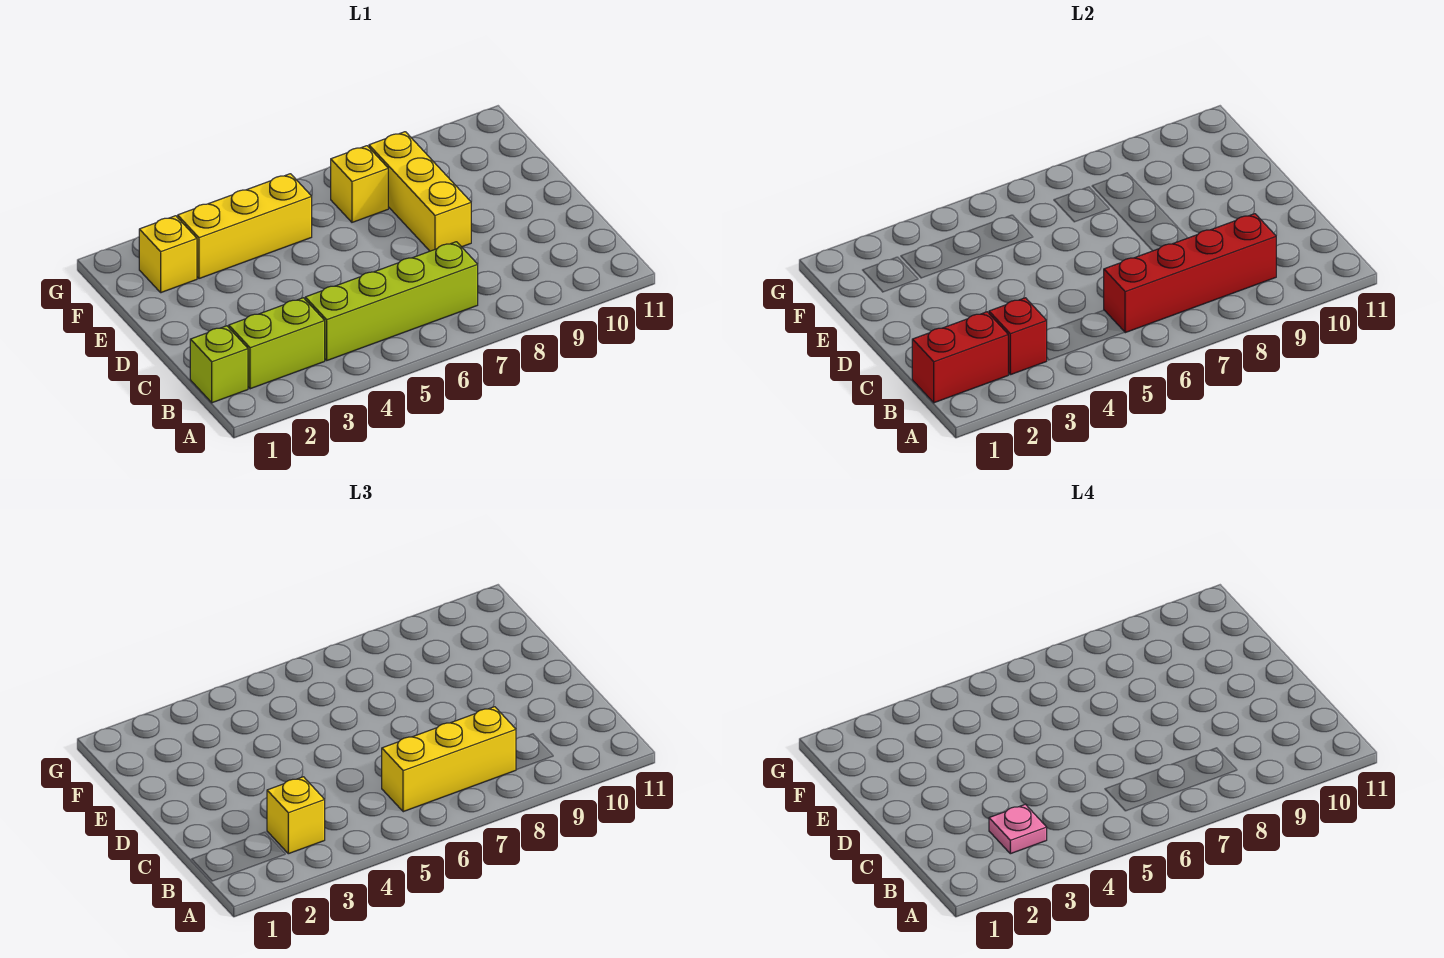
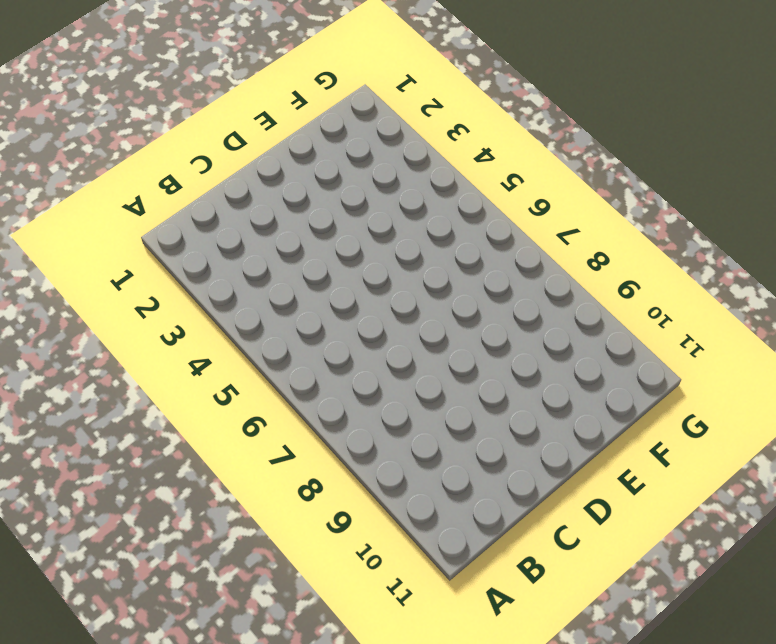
none -> lime 1x1 brick [190,326,248,403]
none -> lime 1x2 brick [229,298,325,389]
none -> lime 1x4 brick [305,242,478,360]

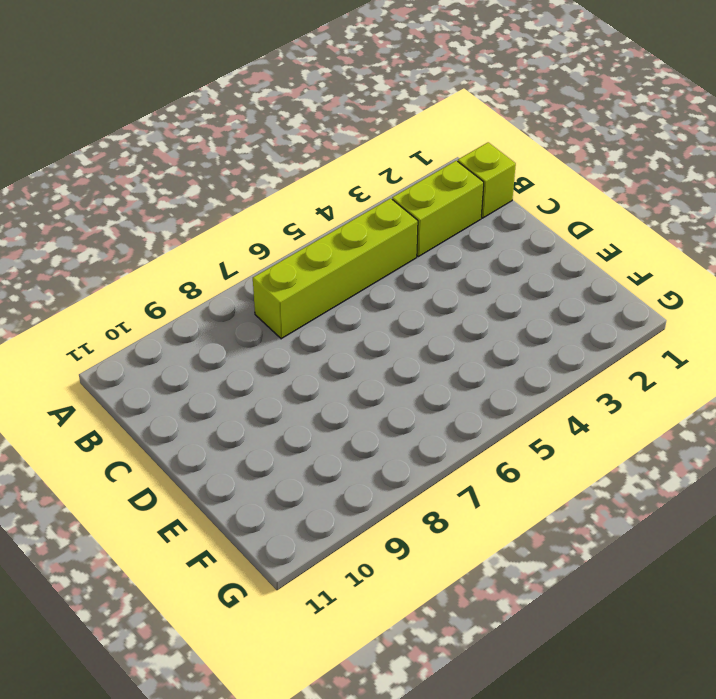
none -> yellow 1x3 brick [369,132,471,251]
none -> yellow 1x1 brick [139,216,197,293]
none -> yellow 1x3 brick [178,174,312,279]

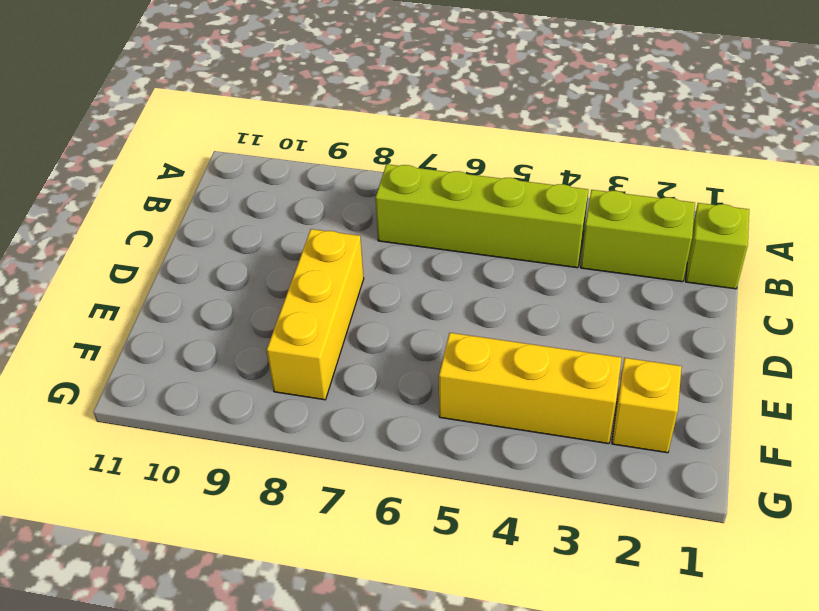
none -> yellow 1x1 brick [331,146,388,222]
none -> red 1x2 brick [912,312,1008,403]
none -> red 1x1 brick [989,298,1047,375]

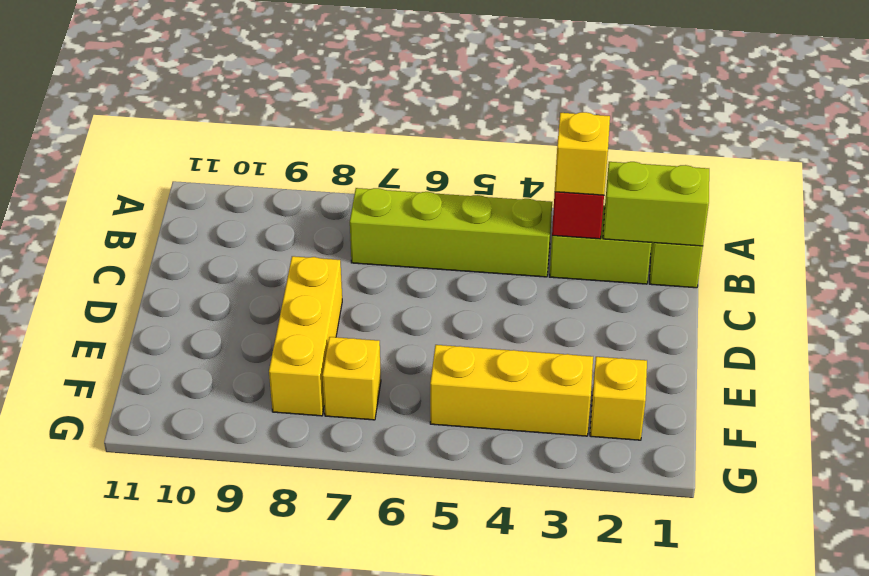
lime 1x2 brick [603,162,709,246] -> red 1x2 brick [912,312,1008,403]
none -> red 1x4 brick [1104,214,1276,333]
none -> yellow 1x3 brick [382,707,516,812]
none -> pink 1x1 plate [989,804,1047,854]

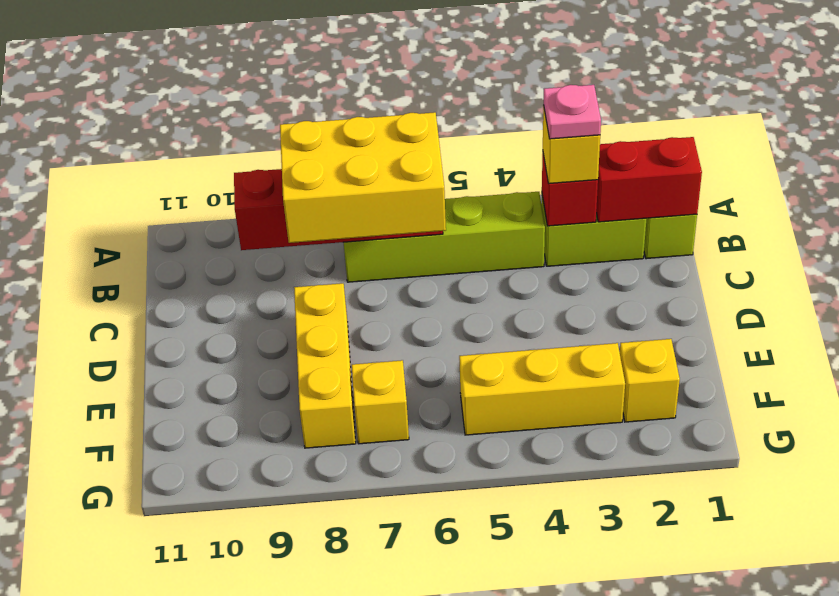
yellow 2x3 brick [280,112,446,243] -> yellow 1x3 brick [382,707,516,812]

